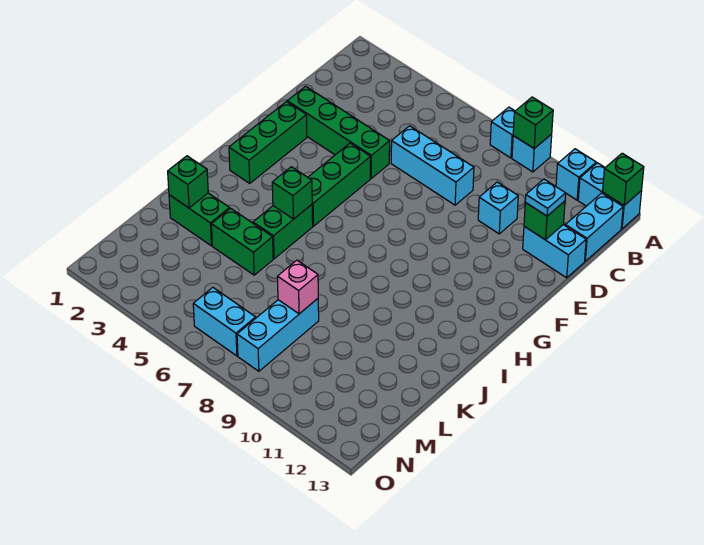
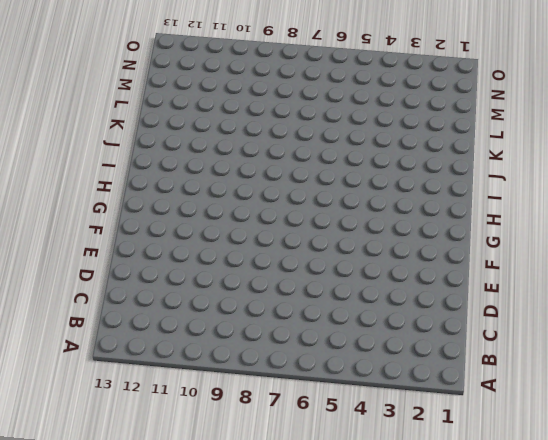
none -> cyan 1x1 brick [490,107,515,158]
none -> cyan 1x1 brick [512,134,552,172]
none -> cyan 1x1 brick [556,149,596,200]

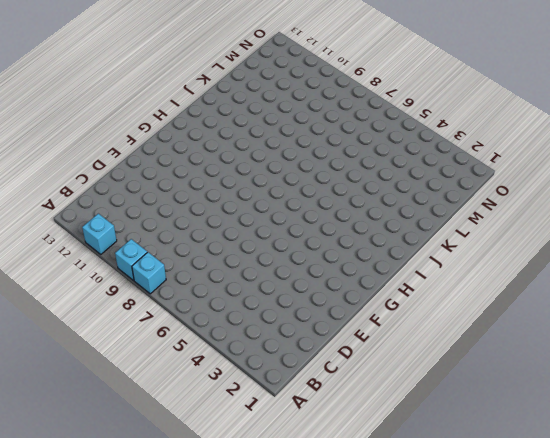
none -> cyan 1x2 brick [578,163,642,229]
none -> cyan 1x2 brick [565,193,623,261]
none -> cyan 1x3 brick [391,126,474,205]

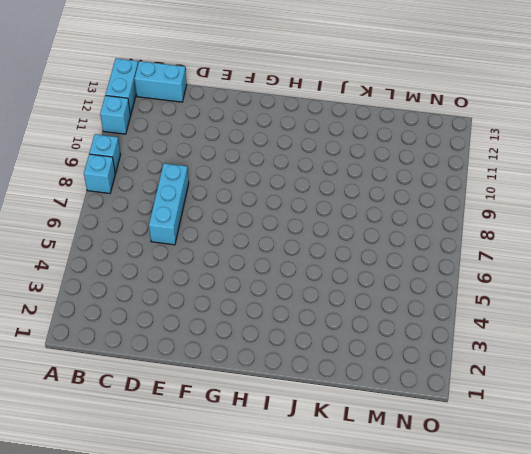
none -> cyan 1x1 brick [478,182,518,234]
none -> cyan 1x2 brick [523,225,586,278]
none -> green 1x4 brick [287,86,390,178]

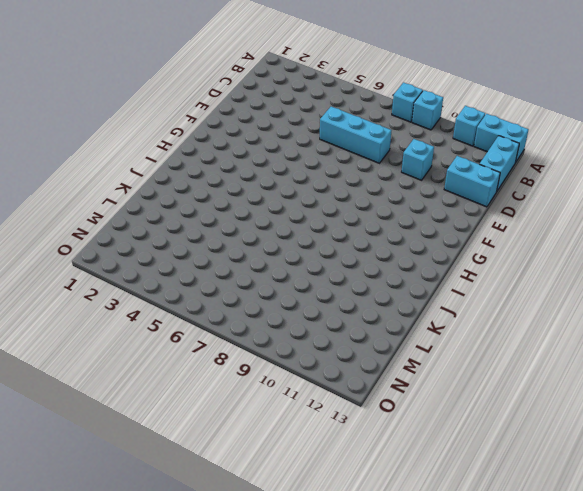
none -> green 1x4 brick [287,86,390,178]
none -> green 1x3 brick [229,102,307,183]
none -> green 1x3 brick [308,143,371,226]

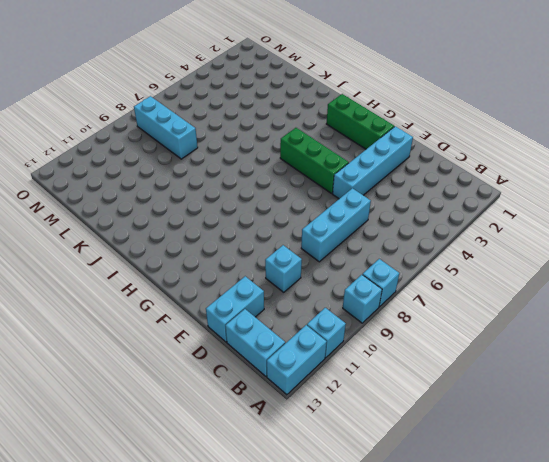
cyan 1x4 brick [333,126,413,199] -> green 1x4 brick [287,86,390,178]
none -> green 1x2 brick [253,205,313,259]
none -> green 1x2 brick [169,193,230,246]
none -> green 1x2 brick [211,208,273,275]

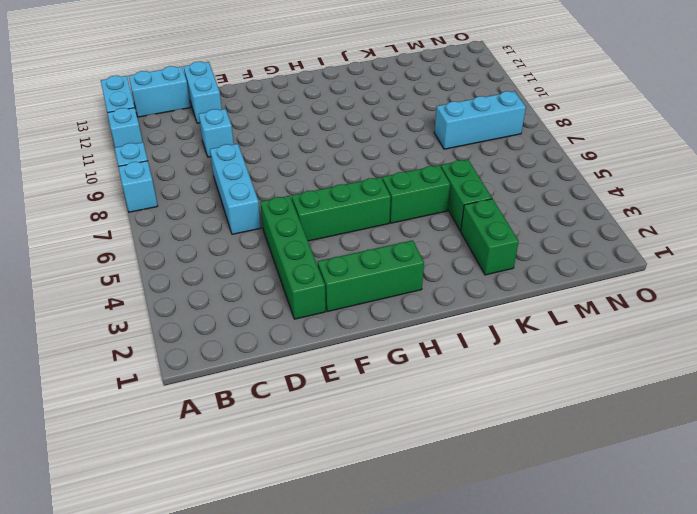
none -> cyan 1x2 brick [193,288,256,356]
none -> green 1x1 brick [513,97,553,148]
none -> green 1x1 brick [603,153,644,205]

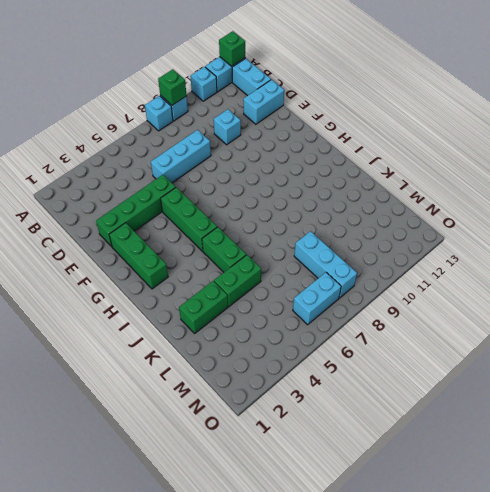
none -> green 1x1 brick [524,201,565,240]
none -> green 1x1 brick [272,167,312,219]
none -> green 1x1 brick [168,156,208,208]

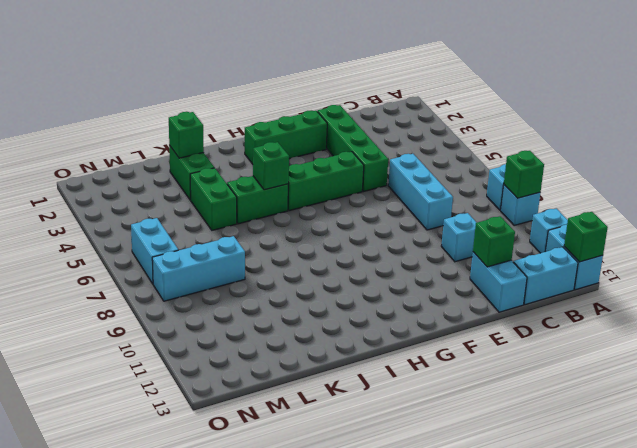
none -> pink 1x1 brick [277,260,318,314]
none -> cyan 1x1 plate [525,179,566,216]

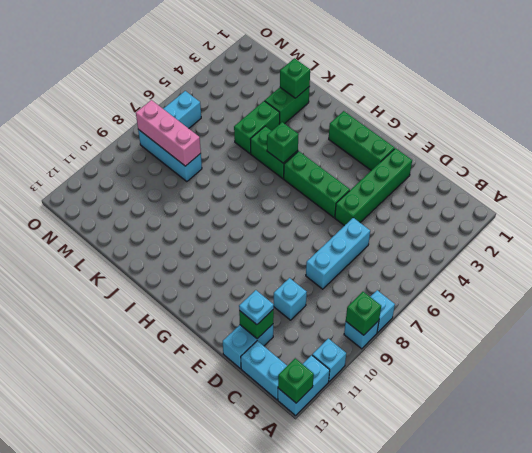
pink 1x3 brick [136,100,201,166] -> pink 1x1 brick [277,260,318,314]

